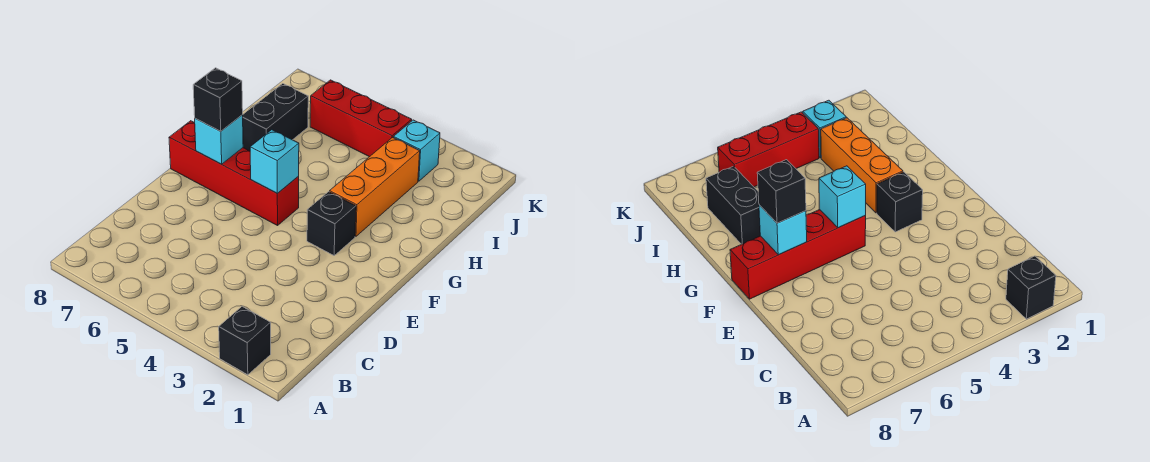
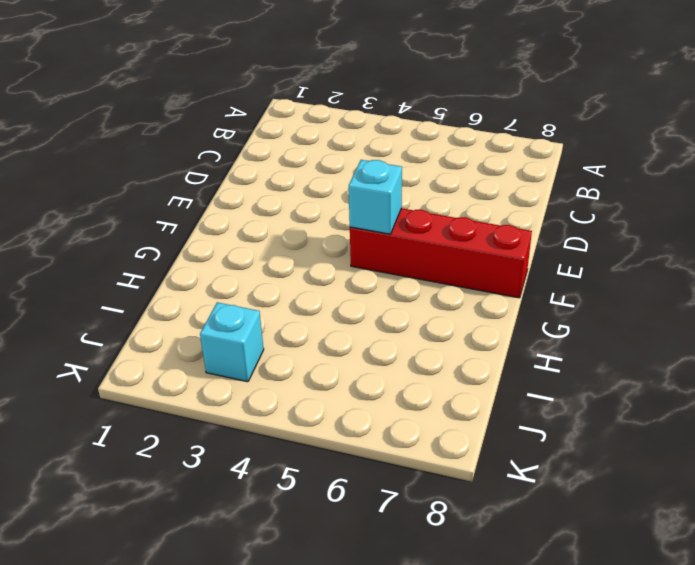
none -> black 1x1 brick [219,306,271,375]
none -> black 1x1 brick [307,192,356,255]

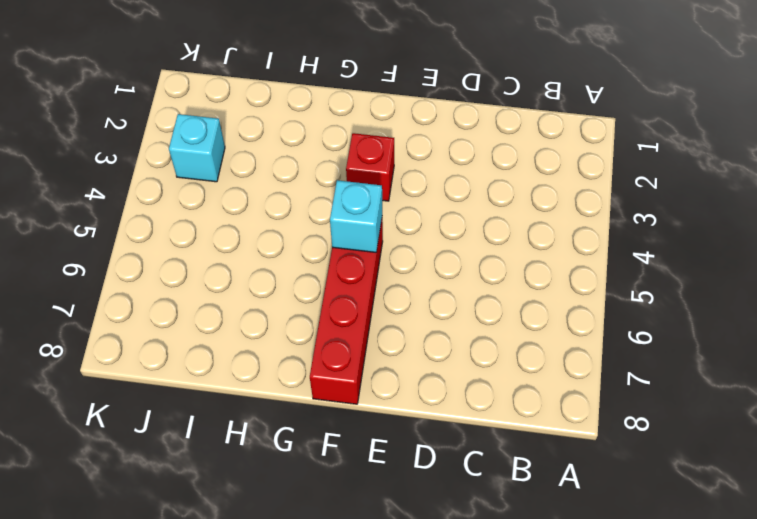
red 1x1 brick [346,133,394,201] -> black 1x1 brick [307,192,356,255]
none -> black 1x1 brick [219,306,271,375]
none -> orange 1x3 brick [330,137,420,236]

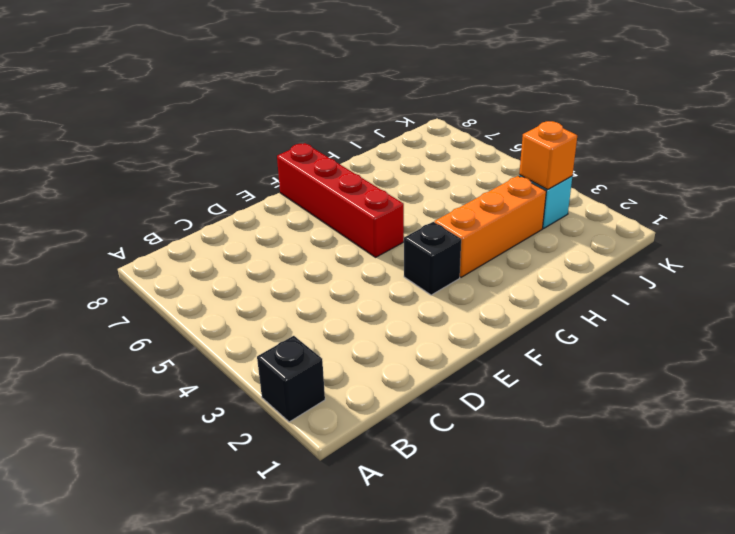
orange 1x1 brick [519,121,577,189] -> none
none -> black 1x2 brick [243,84,308,151]
none -> red 1x3 brick [310,80,412,157]

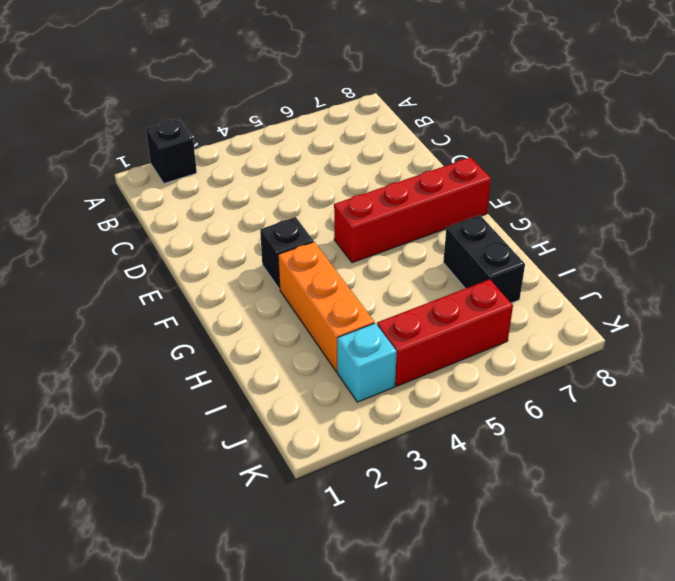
none -> cyan 1x1 brick [250,130,299,193]
none -> cyan 1x1 brick [195,115,243,164]

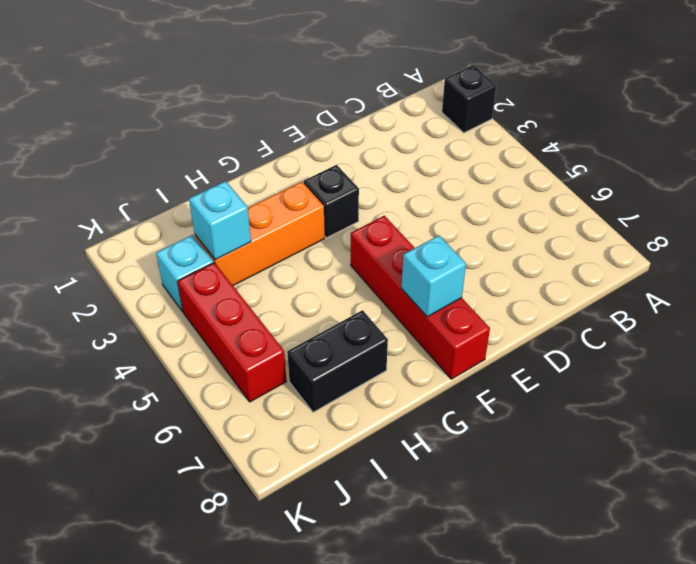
cyan 1x1 brick [189,181,251,260] -> cyan 1x1 brick moved to [250,130,299,193]
none -> black 1x1 brick [193,68,243,131]

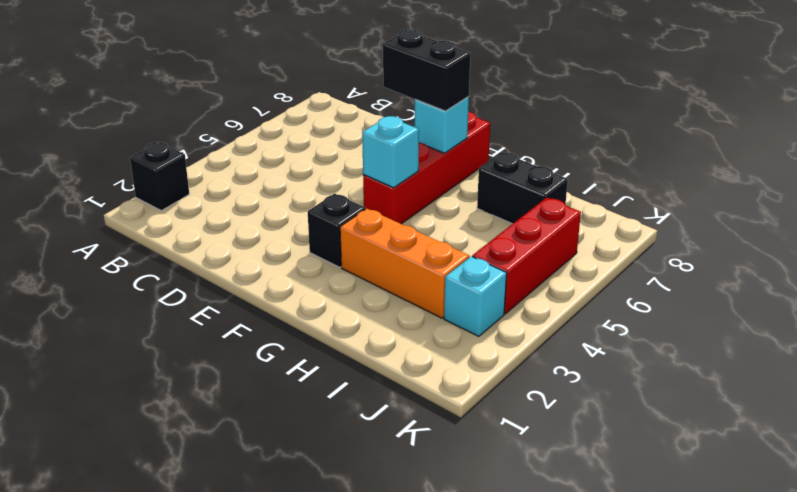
black 1x2 brick [383,29,470,111] -> black 1x1 brick [193,68,243,131]

